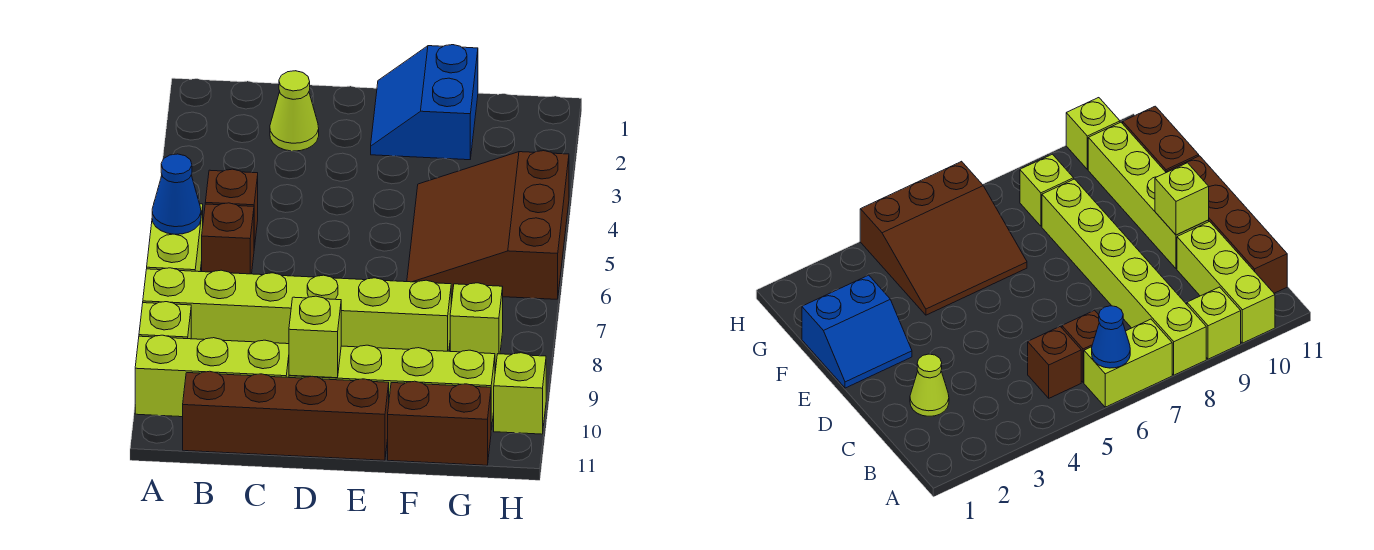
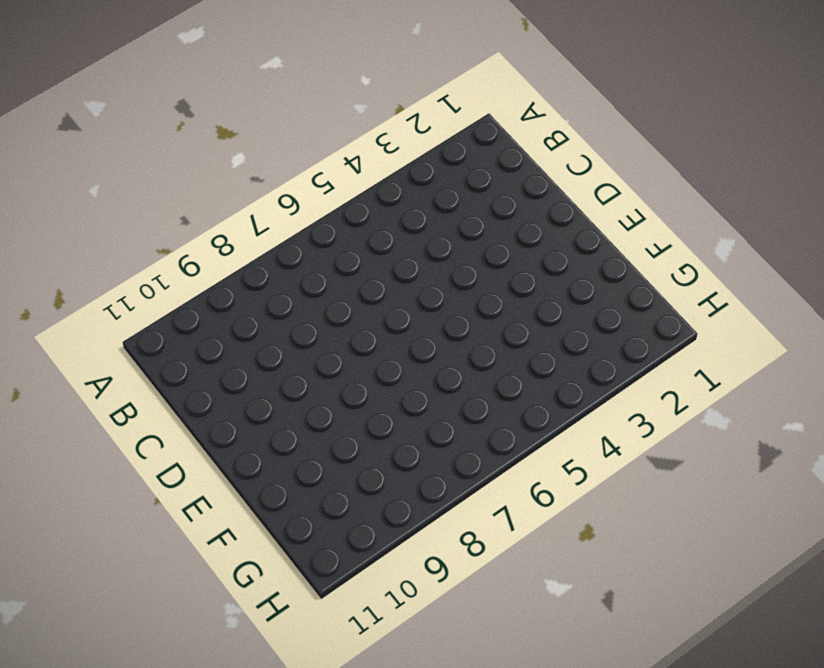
none -> lime 1x2 brick [147,204,203,272]
none -> lime 1x6 brick [143,268,451,351]
none -> lime 1x1 brick [139,302,191,339]

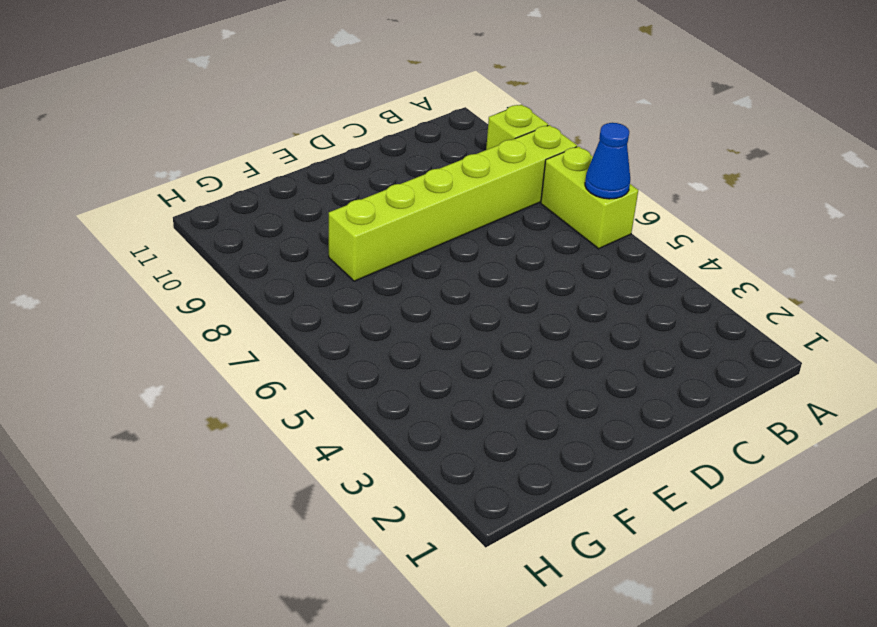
none -> lime 1x3 brick [135,335,289,417]
none -> brown 1x1 brick [205,169,258,248]
none -> brown 1x1 brick [202,203,254,274]

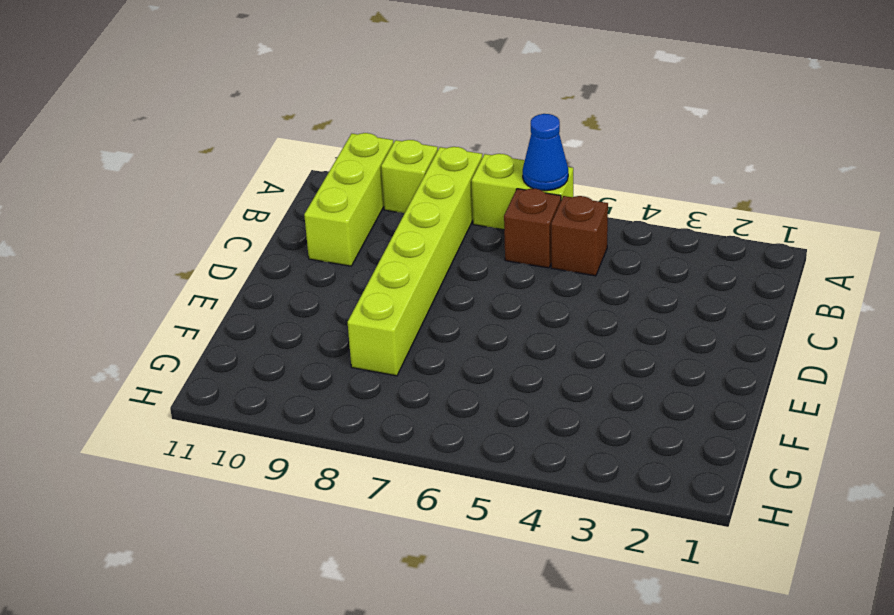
none -> brown 1x4 brick [183,371,389,460]
none -> lime 1x1 cone [270,71,319,151]
none -> lime 1x4 brick [289,345,495,430]

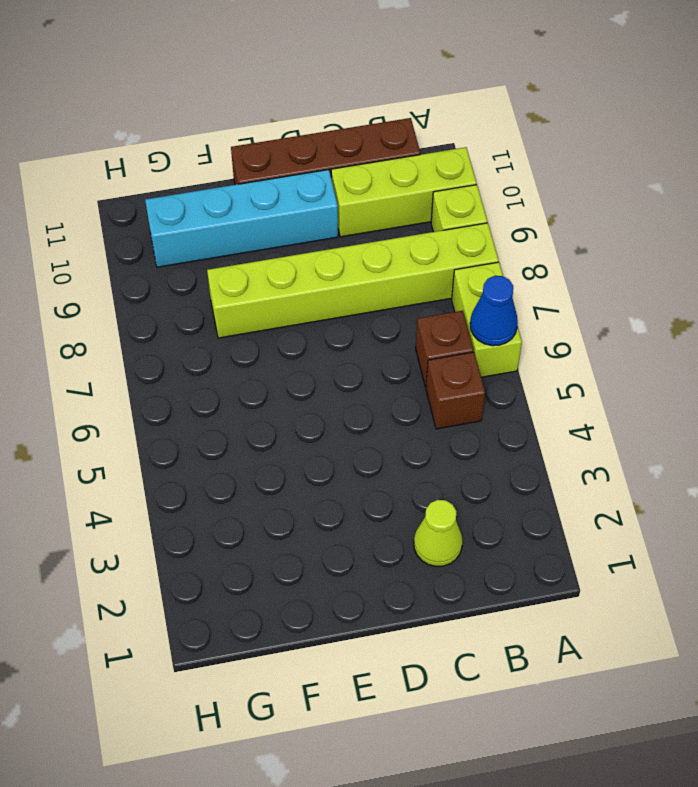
cyan 1x4 brick [145,170,338,267] -> lime 1x4 brick [289,345,495,430]
none -> blue 2x2 slope [371,45,478,160]
none -> brown 3x3 slope [407,151,569,299]
none -> brown 1x2 brick [388,381,491,465]

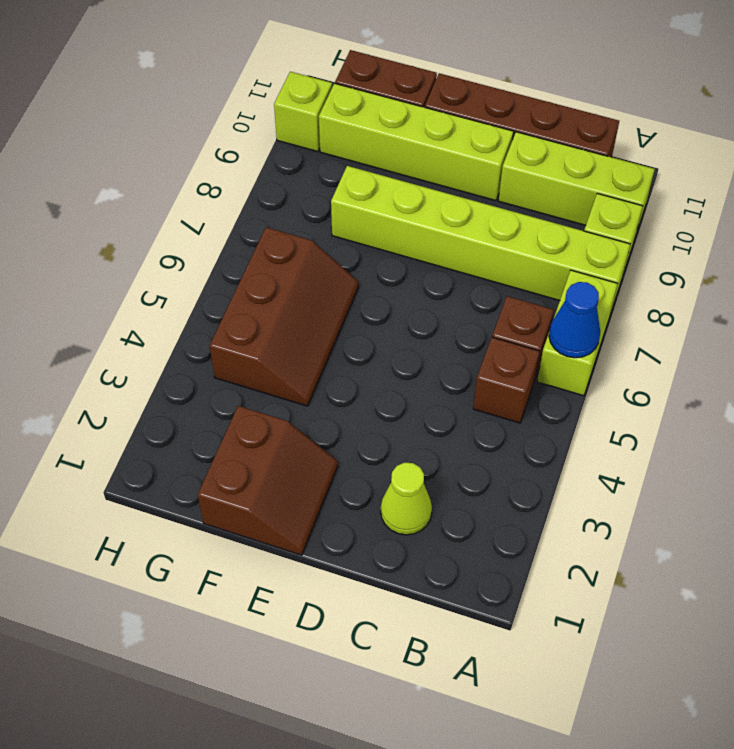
brown 2x2 slope [198,406,338,555] -> blue 2x2 slope [371,45,478,160]
brown 2x3 slope [210,227,359,406] -> brown 3x3 slope [407,151,569,299]
none -> lime 1x1 brick [450,283,503,364]
none -> lime 1x1 brick [289,296,341,378]

